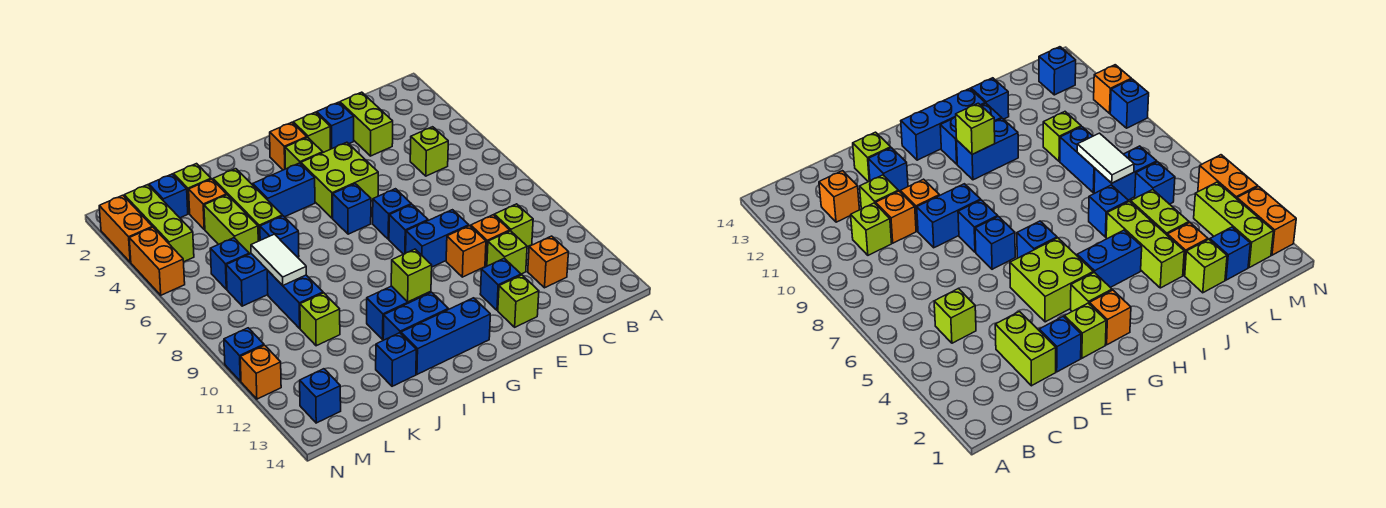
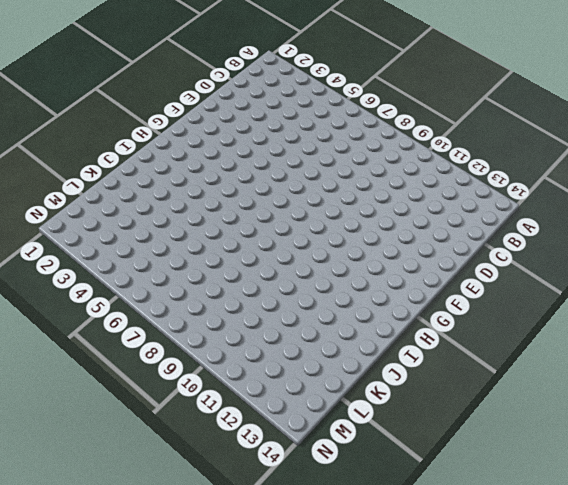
none -> lime 1x1 brick [410,127,448,176]
none -> lime 1x1 brick [494,204,533,247]
none -> orange 1x1 brick [528,236,568,288]
none -> lime 1x2 brick [340,92,393,156]

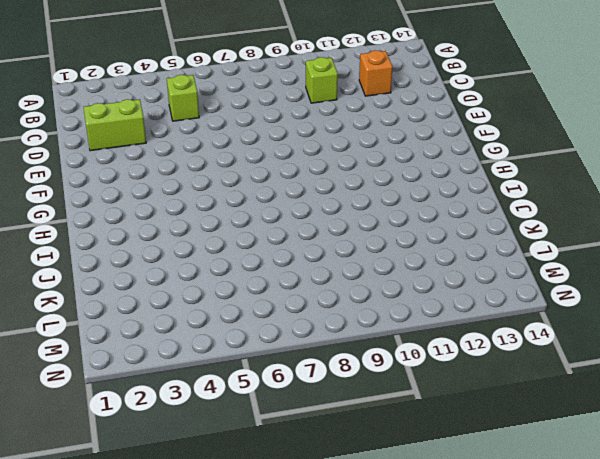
none -> orange 1x1 brick [471,215,510,266]
none -> lime 1x1 brick [487,231,527,274]
none -> blue 1x1 brick [317,102,354,149]
none -> blue 1x2 brick [406,210,469,267]

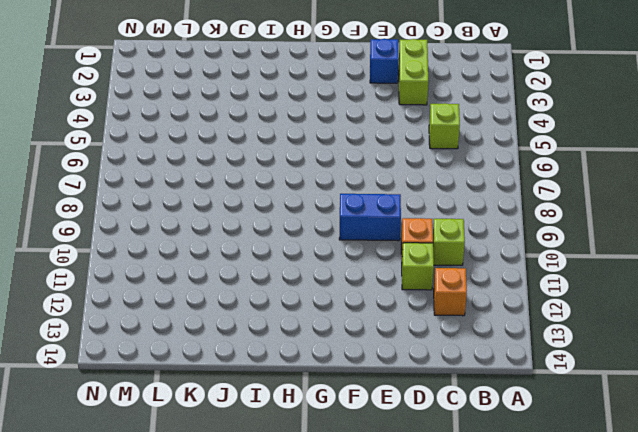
none -> orange 1x1 brick [446,226,486,277]
none -> blue 1x1 brick [480,258,521,310]
none -> lime 1x1 brick [498,275,539,327]
none -> lime 1x1 brick [293,112,330,152]

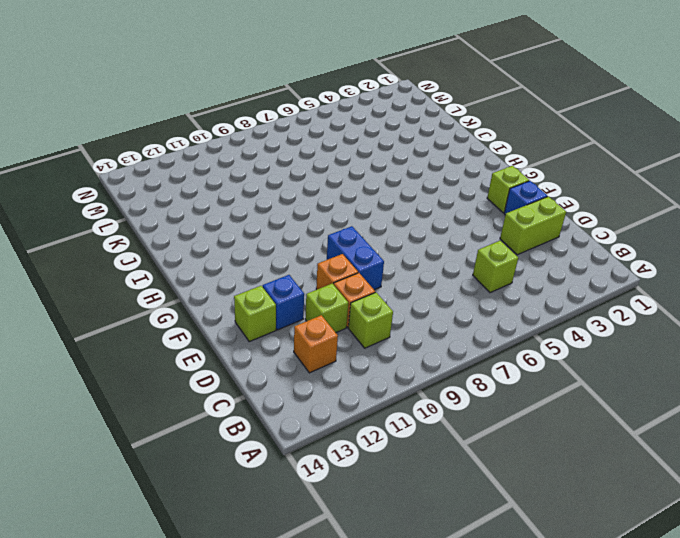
none -> lime 2x2 brick [301,142,378,218]
none -> blue 1x1 brick [373,189,411,239]
none -> blue 1x1 brick [389,204,428,254]
none -> orange 1x1 brick [270,122,307,170]

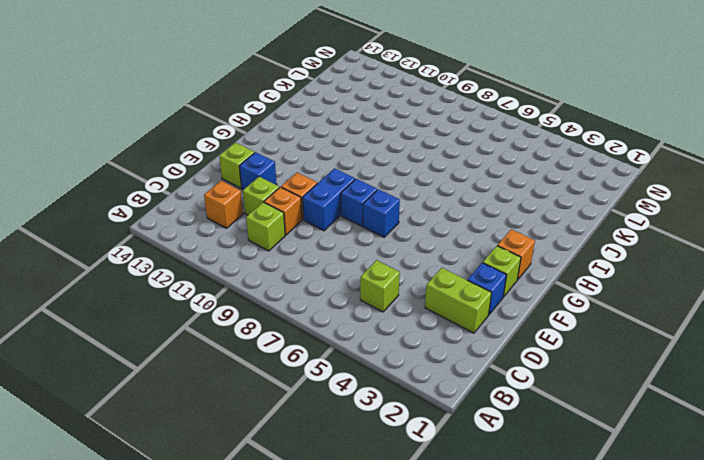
none -> lime 2x2 brick [301,142,378,218]
none -> lime 1x1 brick [285,137,323,169]
none -> blue 1x1 brick [333,184,371,234]
none -> blue 1x3 brick [401,298,490,374]

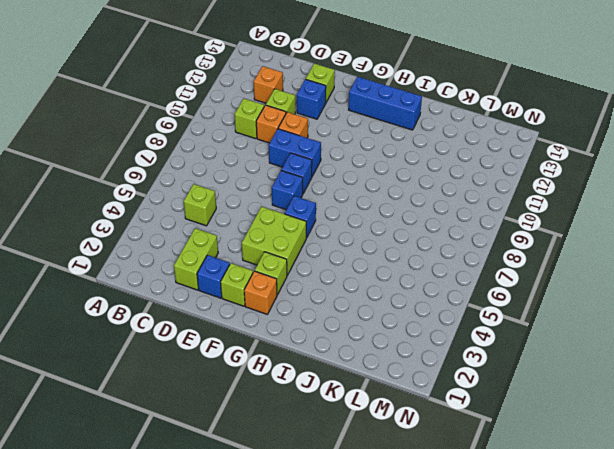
none -> blue 1x2 brick [253,163,315,217]
none -> blue 1x2 brick [367,286,431,339]
none -> blue 1x2 brick [383,292,448,340]
none -> lime 1x3 brick [213,169,282,241]

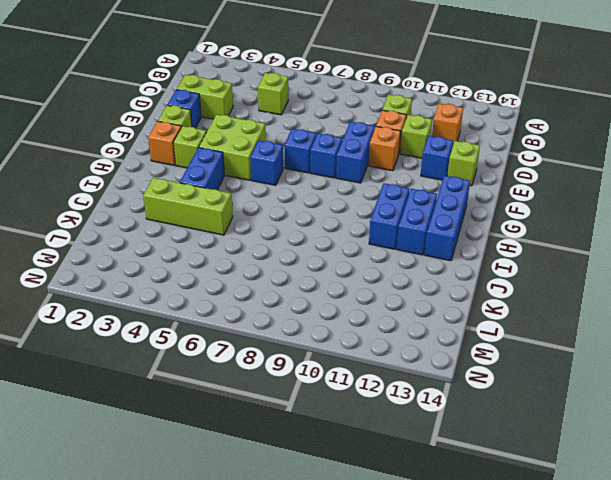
none -> blue 1x1 brick [260,216,299,257]
none -> blue 1x1 brick [376,333,416,386]
none -> lime 1x1 brick [173,164,211,214]
none -> orange 1x1 brick [189,179,227,230]

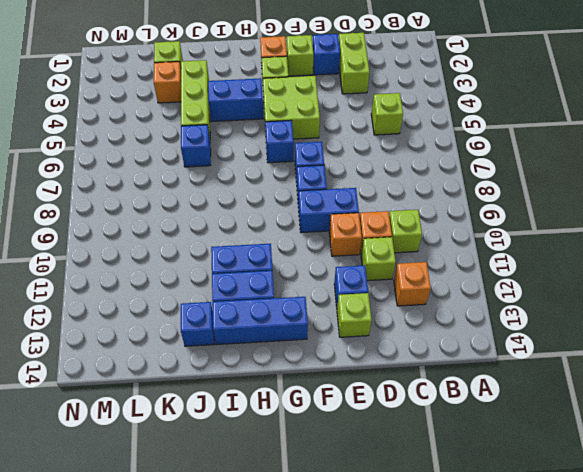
none -> lime 1x2 brick [204,195,258,254]
none -> blue 1x2 brick [226,254,268,306]
none -> blue 1x2 brick [267,270,323,328]
none -> lime 1x1 brick [300,293,340,346]

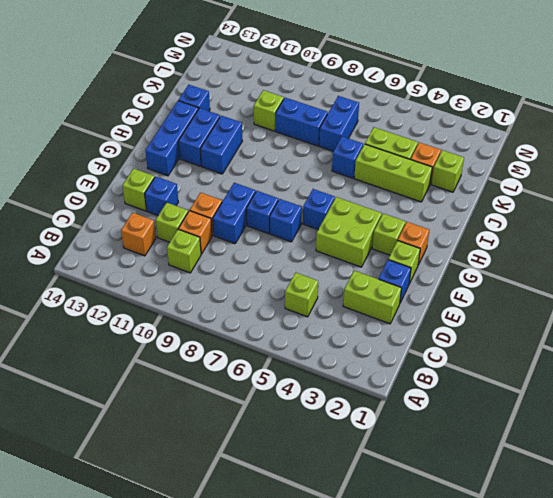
none -> blue 1x2 brick [253,163,315,217]
none -> blue 1x1 brick [149,174,188,218]
none -> blue 1x1 brick [210,238,249,289]
none -> lime 1x3 brick [124,185,194,262]

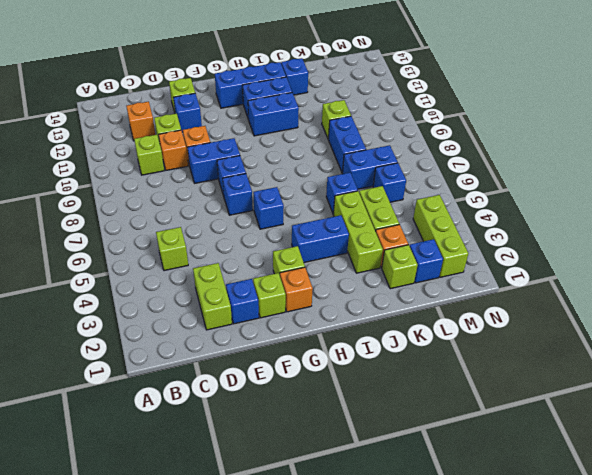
none -> lime 2x2 brick [301,142,378,218]
none -> blue 1x1 brick [300,369,341,423]
none -> orange 1x2 brick [99,195,152,262]
none -> orange 1x2 brick [129,227,185,295]

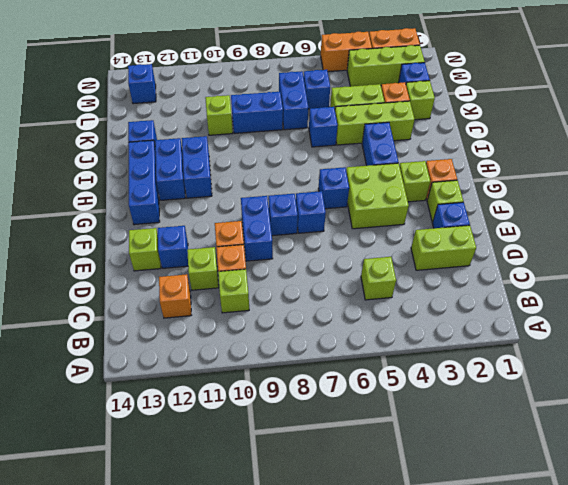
none -> blue 1x1 brick [224,328,264,381]
none -> orange 1x1 brick [240,345,281,399]
none -> lime 1x1 brick [391,249,432,302]
none -> white 1x2 tile [251,234,306,285]

